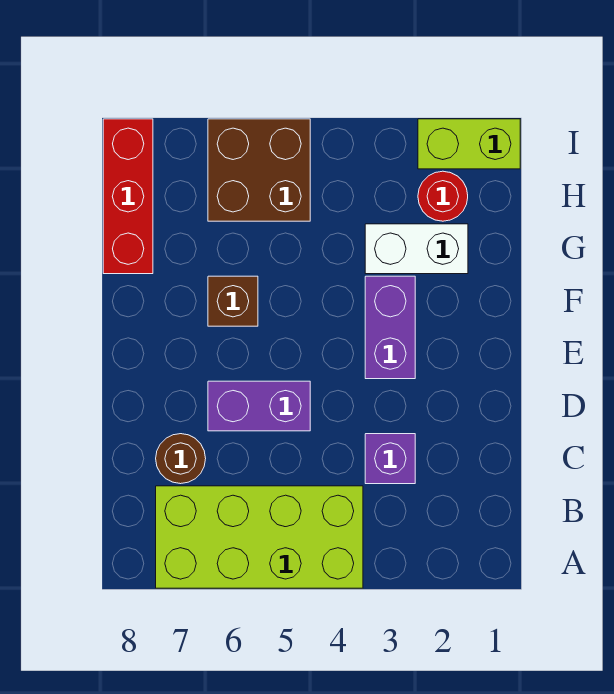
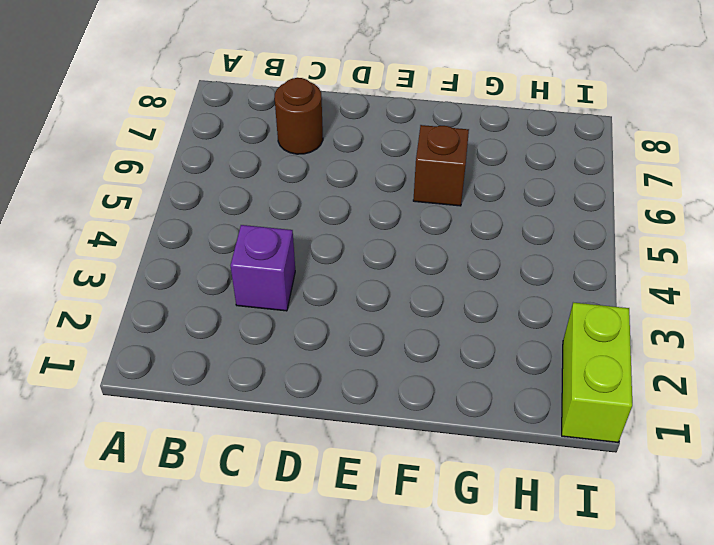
none -> lime 2x4 brick [156,486,363,588]
none -> purple 1x2 brick [208,381,310,431]

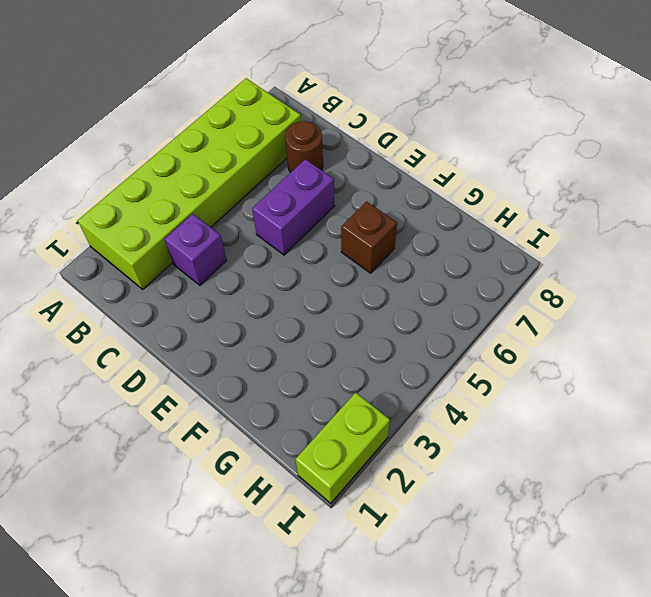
lime 2x6 brick [78,78,301,289] -> lime 2x4 brick [156,486,363,588]
none -> purple 1x2 brick [365,276,415,379]
none -> white 1x2 brick [365,224,468,274]

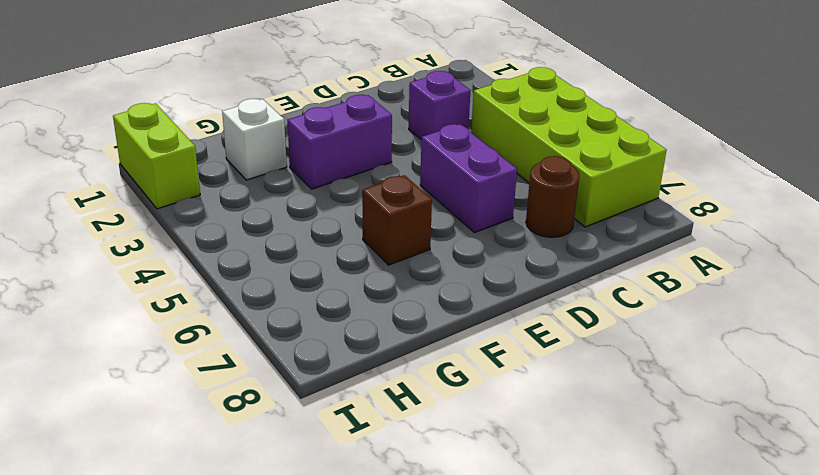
white 1x1 brick [222,99,287,180] -> white 1x2 brick [365,224,468,274]
none -> red 1x3 brick [103,119,153,274]
none -> red 1x1 round brick [418,171,468,221]

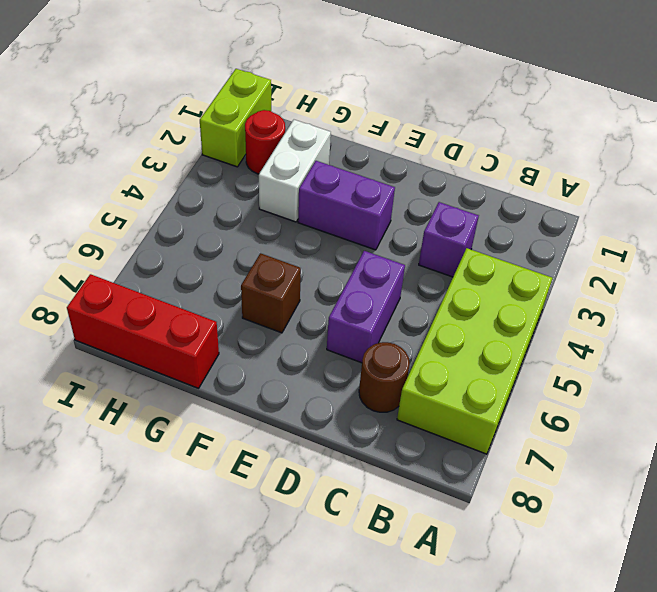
none -> brown 2x2 brick [208,119,310,221]

